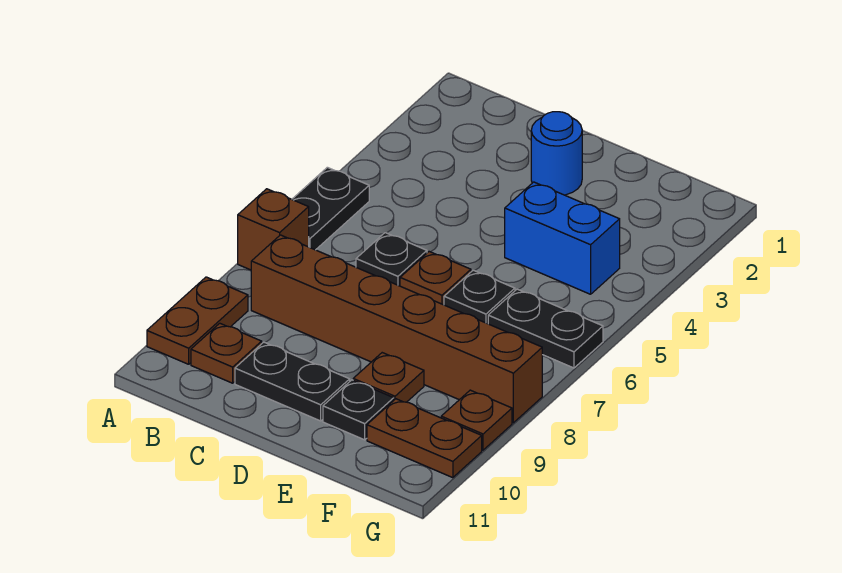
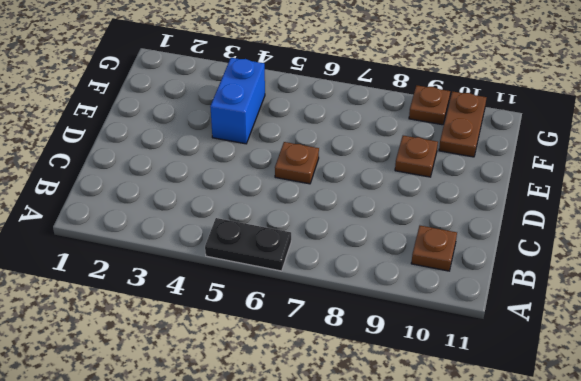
none -> brown 1x1 brick [238,189,309,270]
none -> brown 1x2 plate [147,277,248,364]
none -> brown 1x6 brick [251,235,542,423]

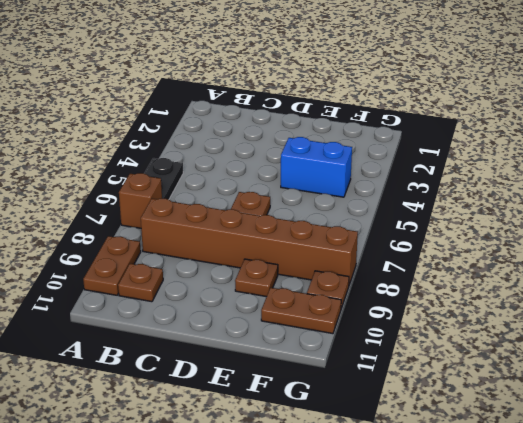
none -> black 1x1 plate [356,233,427,286]
none -> black 1x2 plate [235,342,350,421]
none -> blue 1x1 round brick [531,112,582,195]

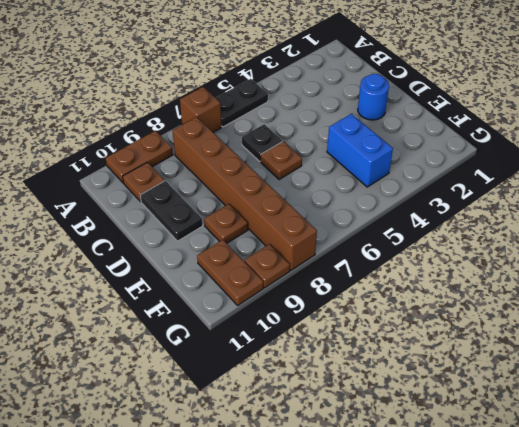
none -> black 1x1 plate [444,270,515,324]
none -> black 1x1 plate [323,380,394,440]
none -> black 1x2 plate [488,289,603,368]

